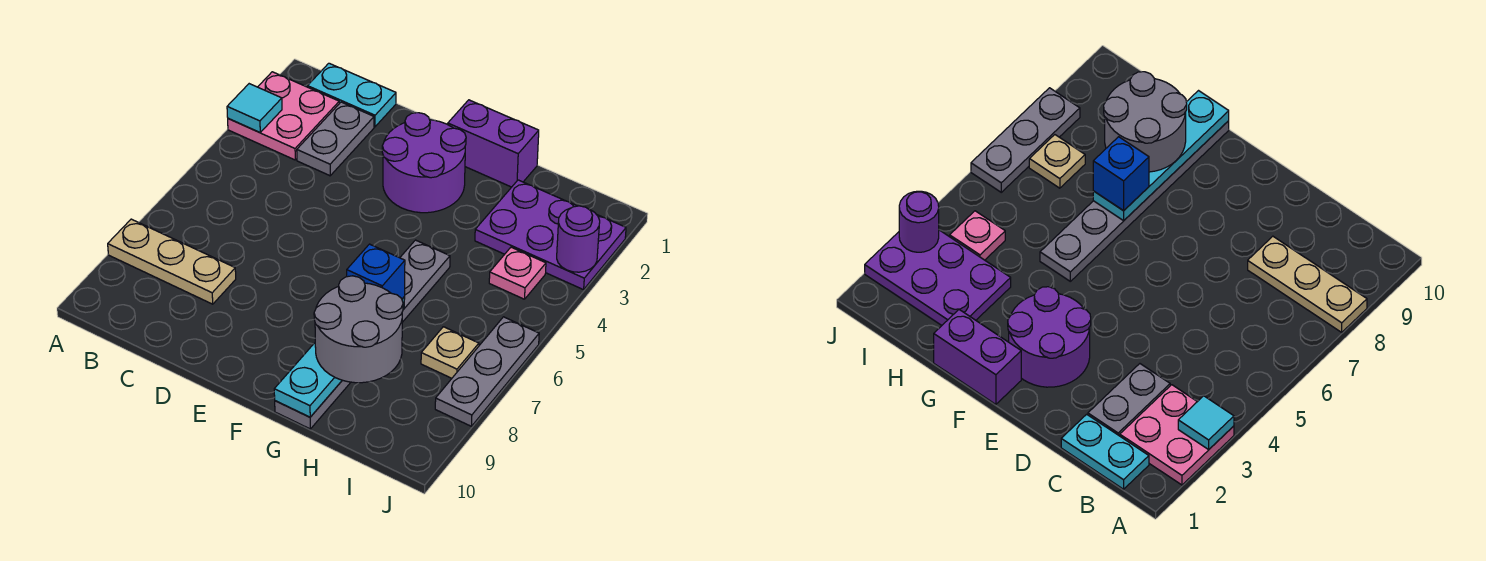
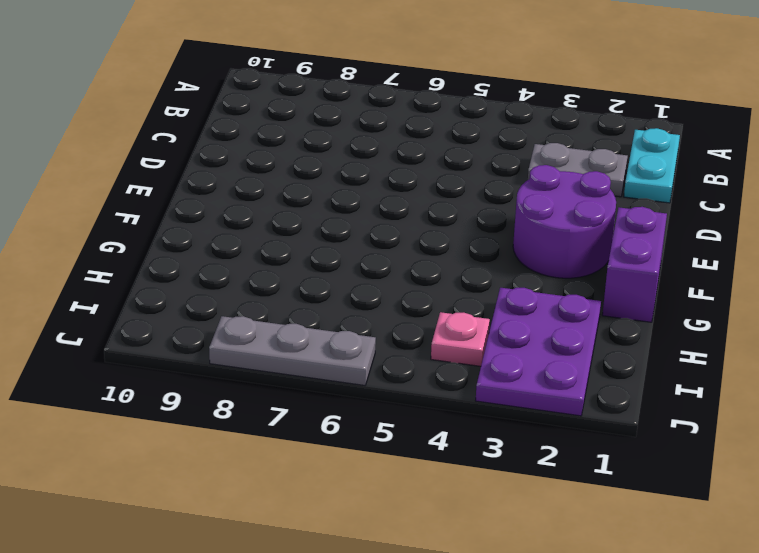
none -> pink 2x2 plate [228,72,339,160]
none -> tan 1x3 plate [108,219,236,304]
none -> grey 1x6 plate [275,240,450,429]

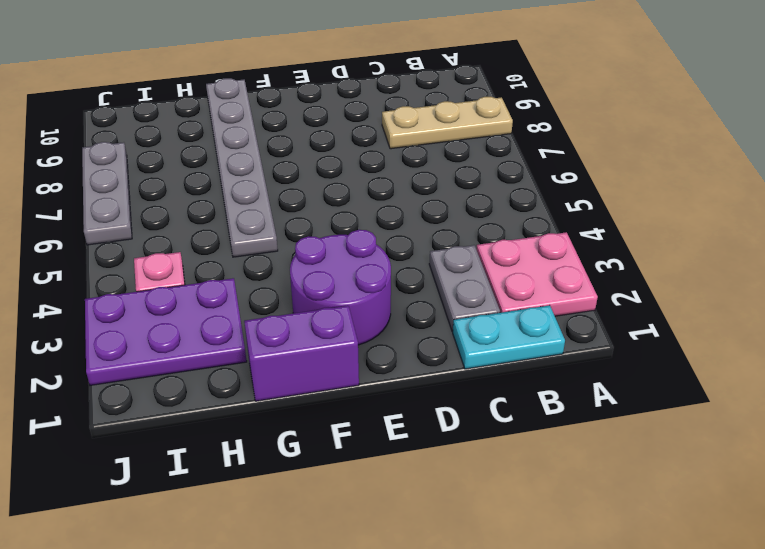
none -> tan 1x1 plate [421,327,479,378]
none -> cyan 1x1 tile [227,84,282,132]
none -> cyan 1x4 plate [274,297,405,417]

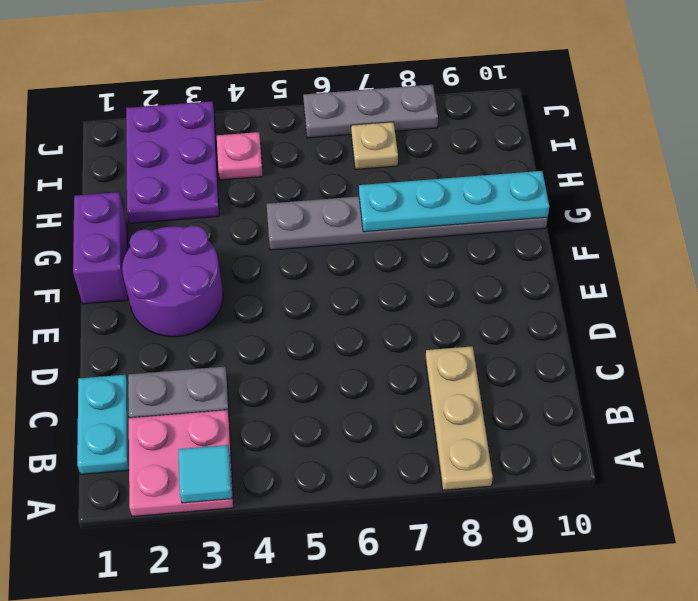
none -> purple 1x1 round brick [557,206,600,272]
none -> blue 1x1 brick [347,244,405,299]
none -> grey 2x2 round brick [314,276,403,383]

